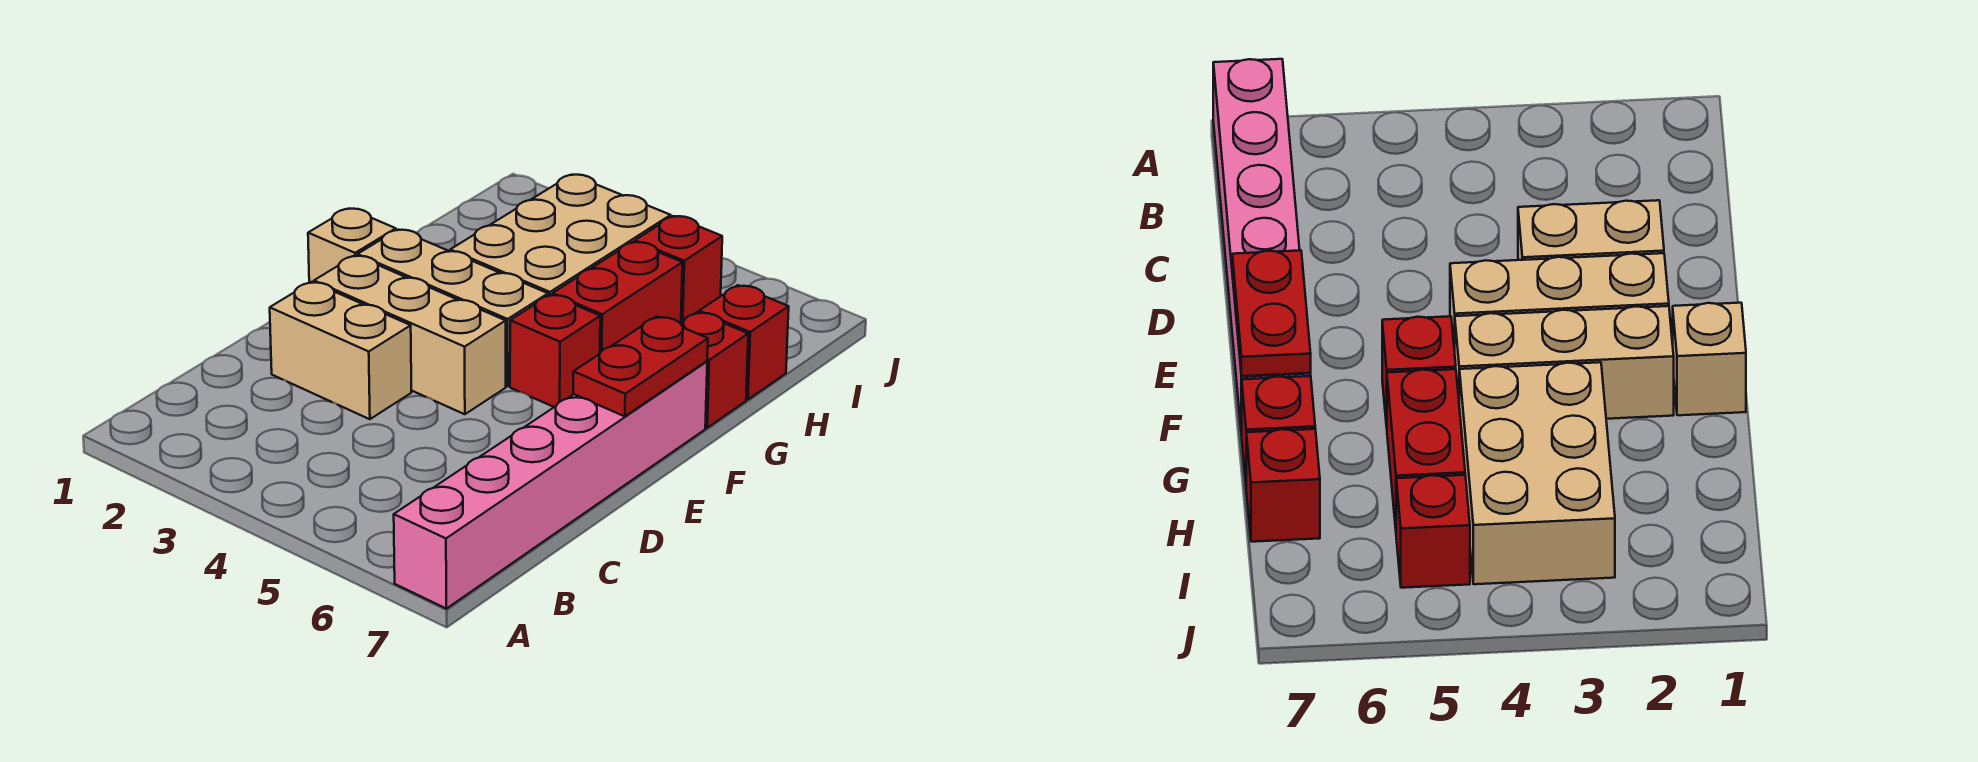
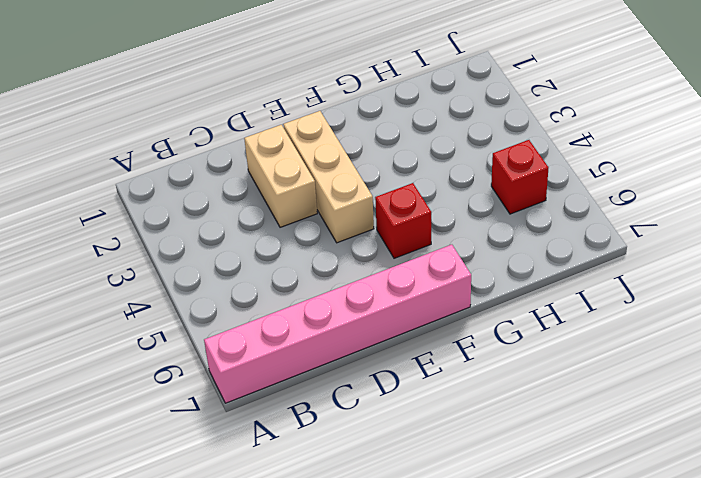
none -> tan 1x1 brick [308,209,396,283]
none -> tan 1x3 brick [358,229,548,386]
none -> tan 2x3 brick [450,175,671,296]

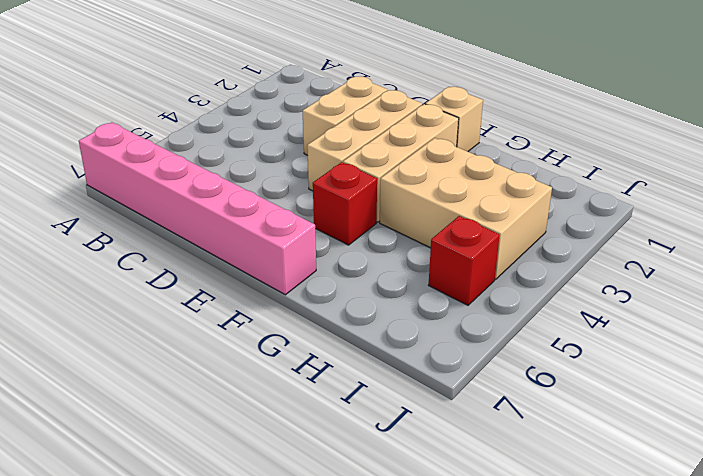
none -> red 1x2 brick [553,242,682,353]
none -> red 1x1 brick [680,312,748,428]
none -> red 1x1 brick [699,285,789,400]

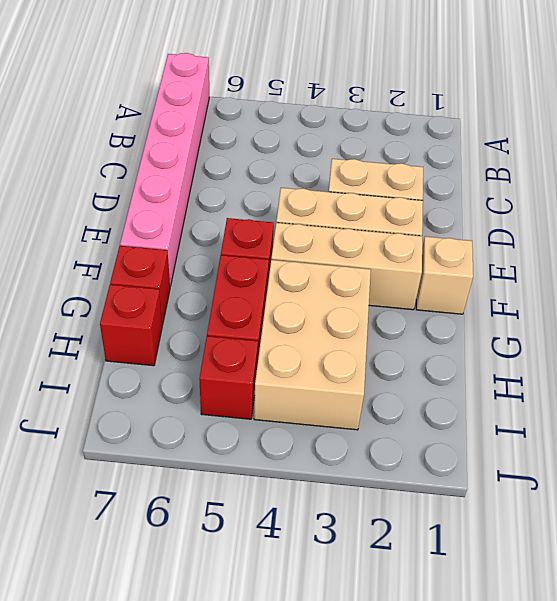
none -> red 1x2 plate [573,317,708,416]

